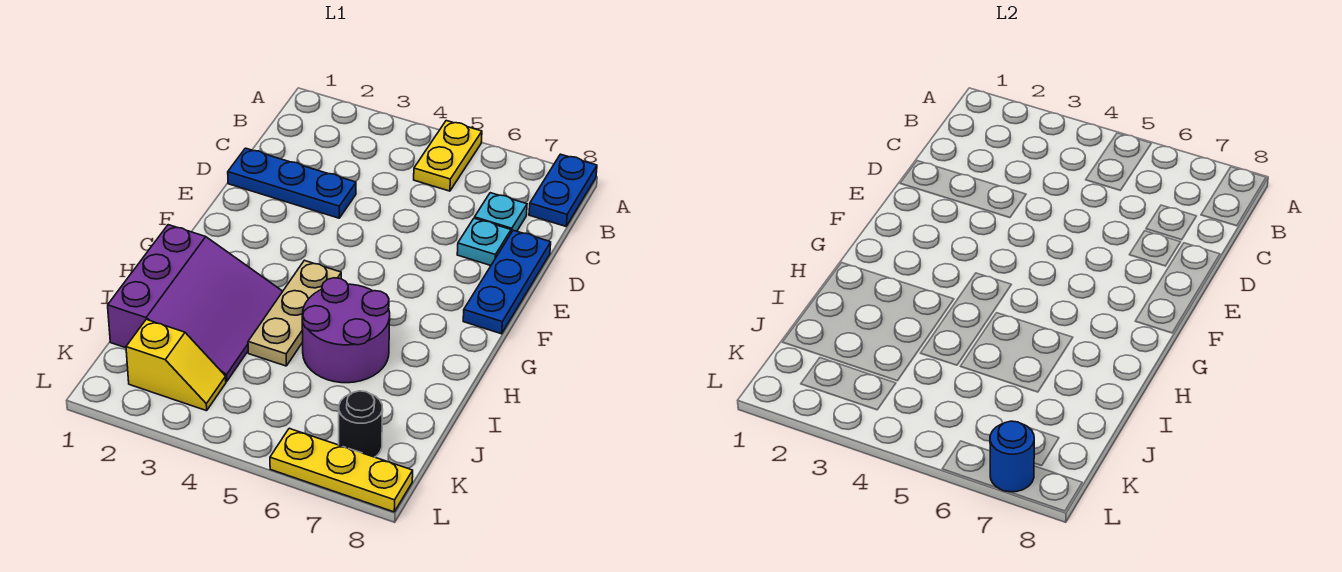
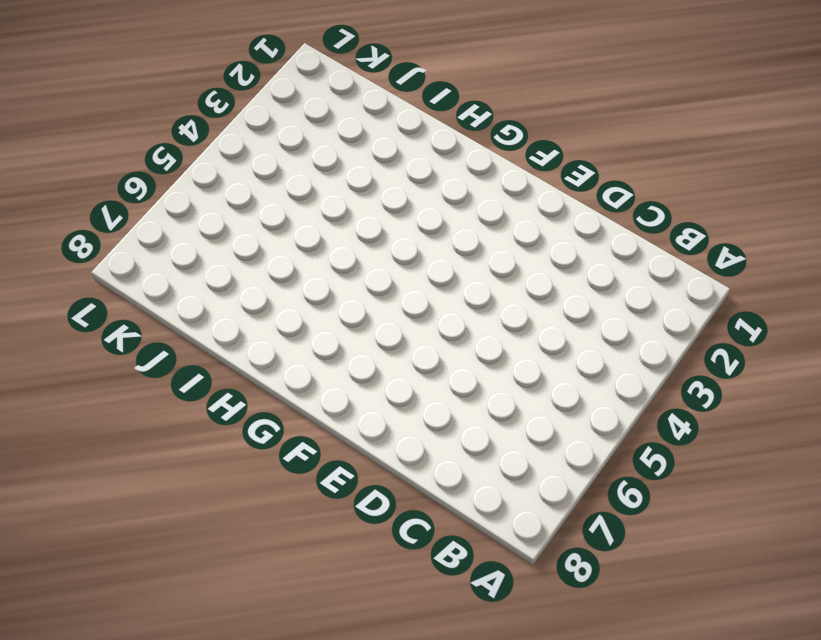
none -> yellow 1x2 plate [414,121,482,191]
none -> blue 1x2 plate [529,154,597,226]
none -> cyan 1x1 plate [475,193,527,233]

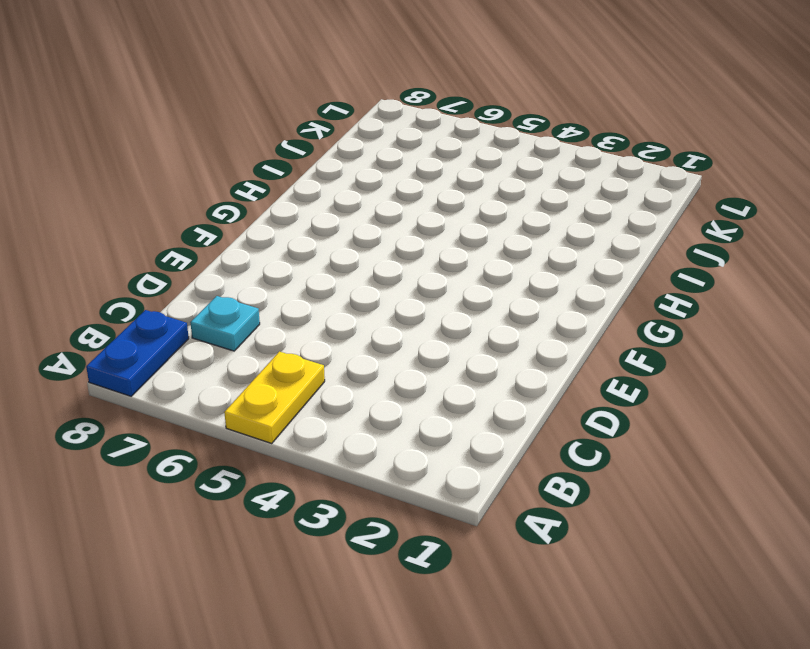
none -> blue 1x3 plate [228,148,356,218]
none -> cyan 1x1 plate [457,218,511,265]
none -> blue 1x3 plate [463,230,551,334]

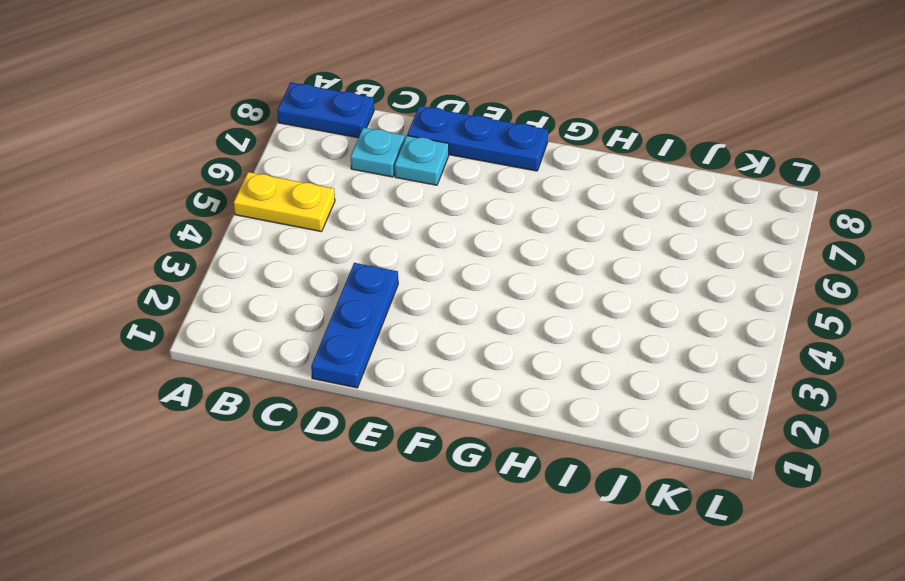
none -> tan 1x3 plate [248,260,341,366]
none -> purple 3x3 slope [108,225,283,382]
none -> purple 2x2 round brick [302,278,390,383]

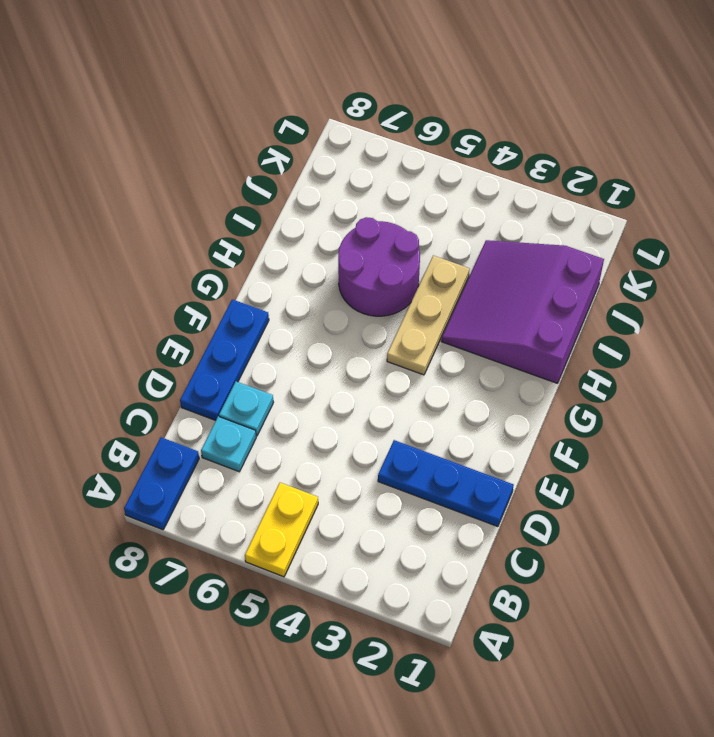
none -> yellow 1x2 slope [126,319,226,411]
none -> black 1x1 round brick [339,391,383,457]
none -> yellow 1x3 plate [270,428,413,512]

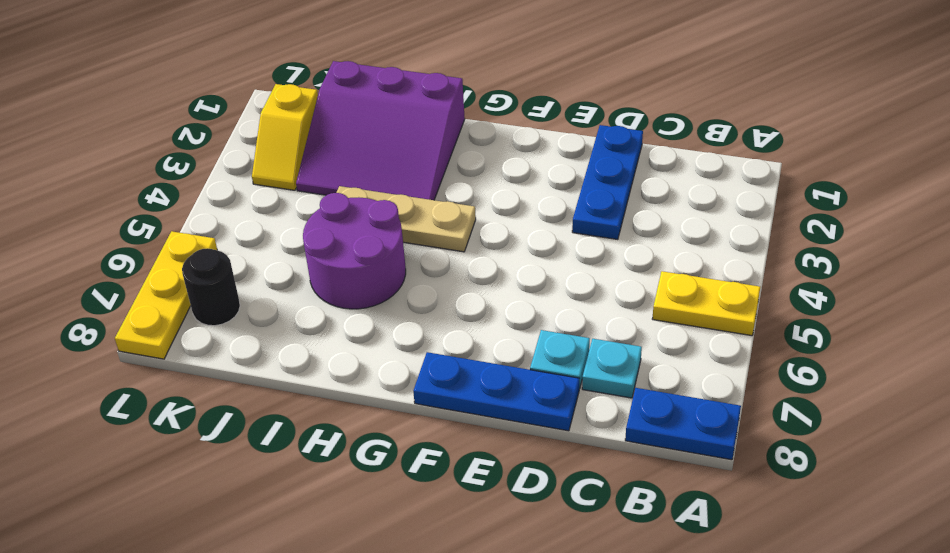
none -> blue 1x1 round brick [990,421,1034,492]

